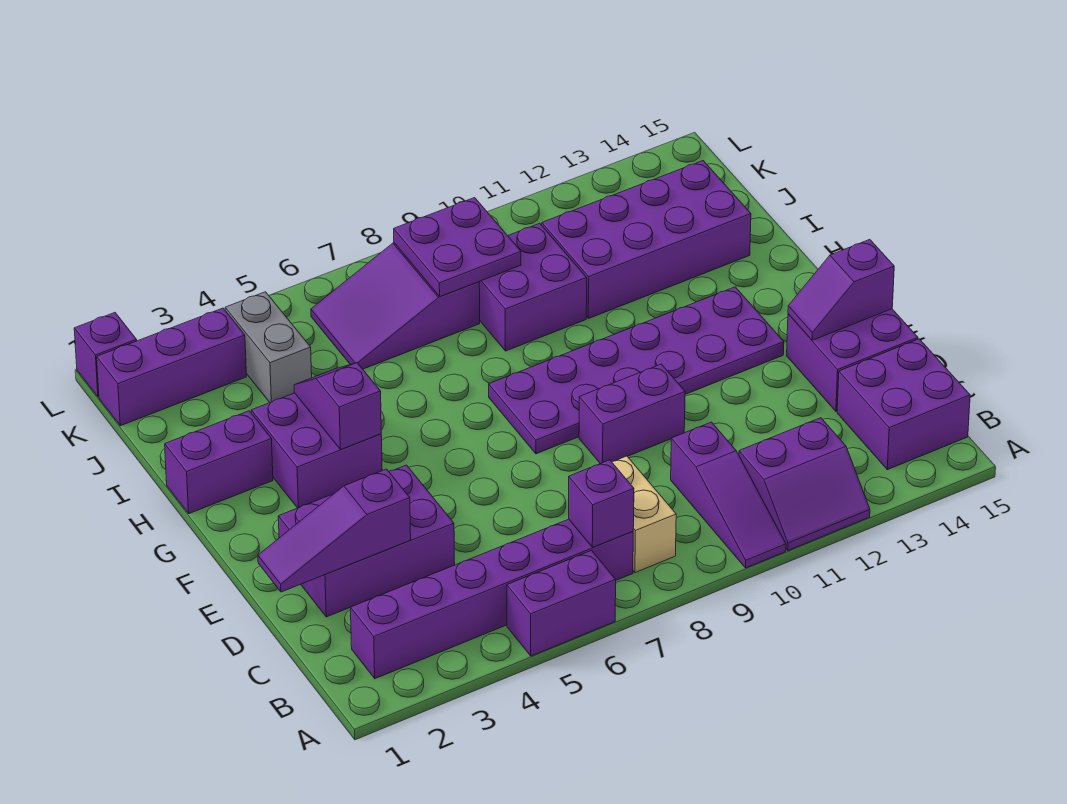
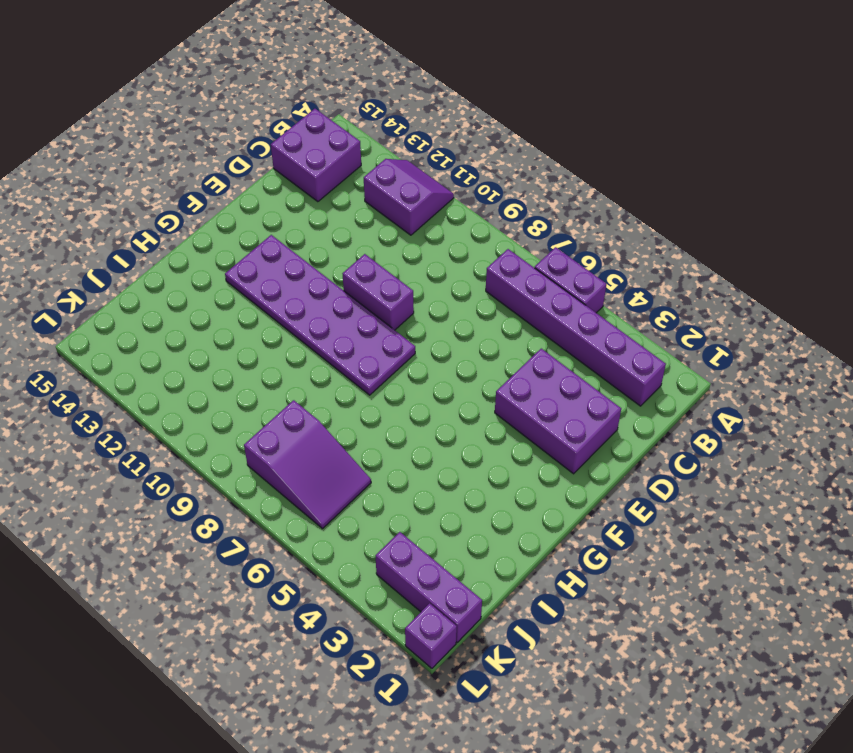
none -> purple 1x3 slope [671,422,786,568]
none -> tan 1x2 brick [612,456,676,573]
none -> purple 2x2 brick [787,309,918,411]

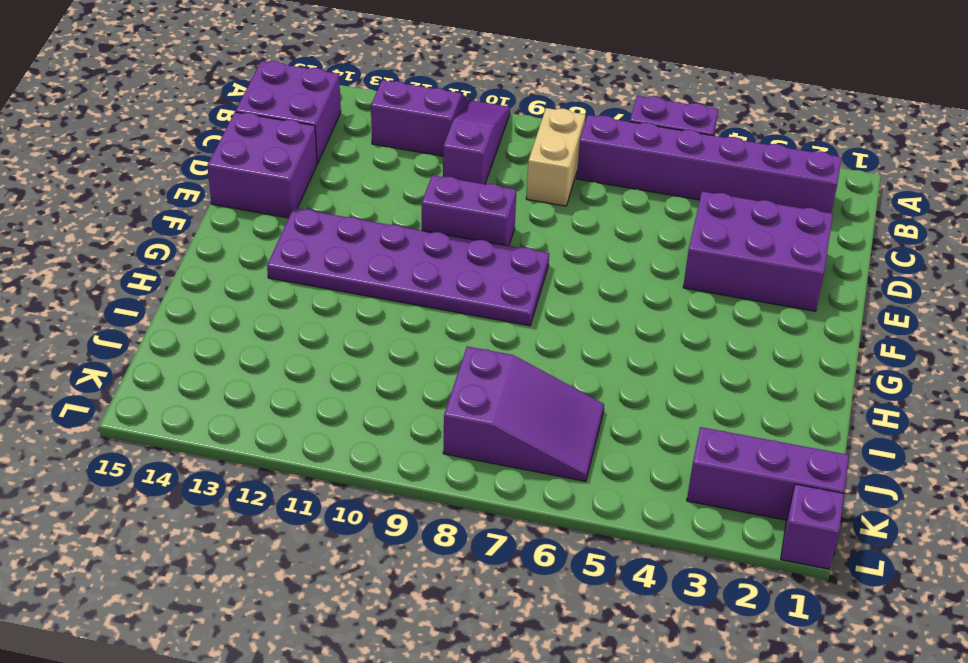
none -> purple 2x2 brick [251,393,382,508]
none -> purple 1x2 brick [165,411,273,514]
none -> purple 2x2 brick [479,223,587,351]

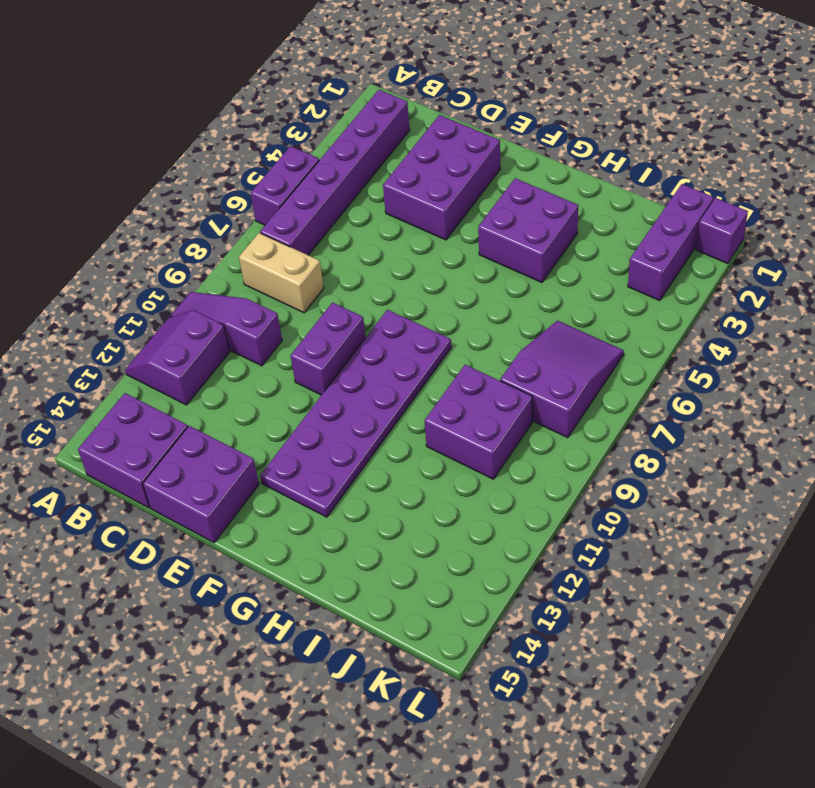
none -> purple 1x2 brick [165,411,273,514]
none -> purple 2x4 brick [542,161,751,319]
none -> grey 1x2 brick [225,292,312,402]

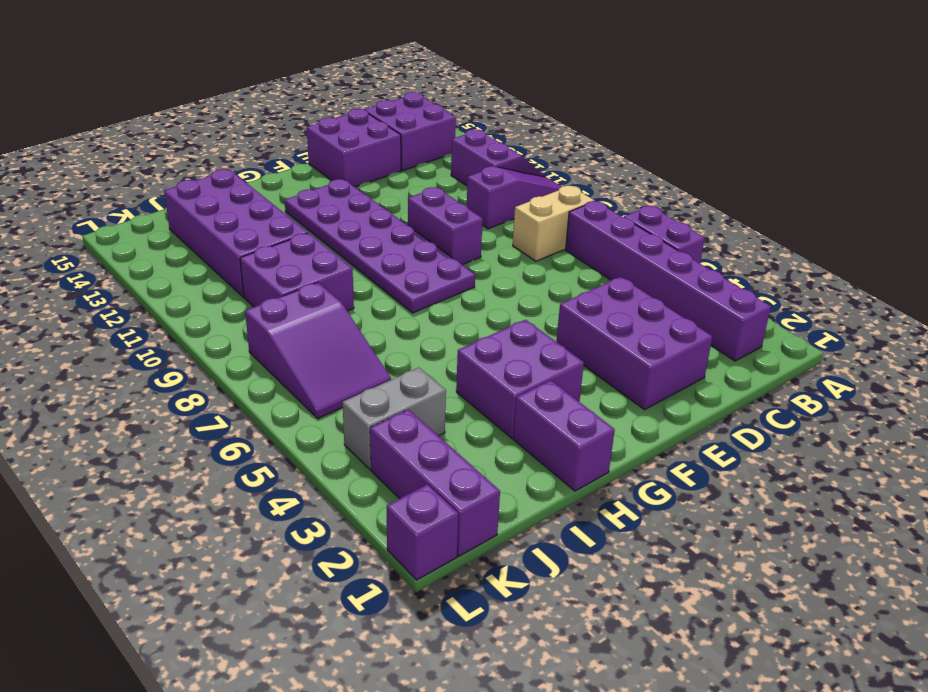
none -> purple 1x1 brick [569,460,634,548]
none -> purple 1x3 slope [258,469,411,592]
none -> purple 1x2 slope [788,239,894,340]

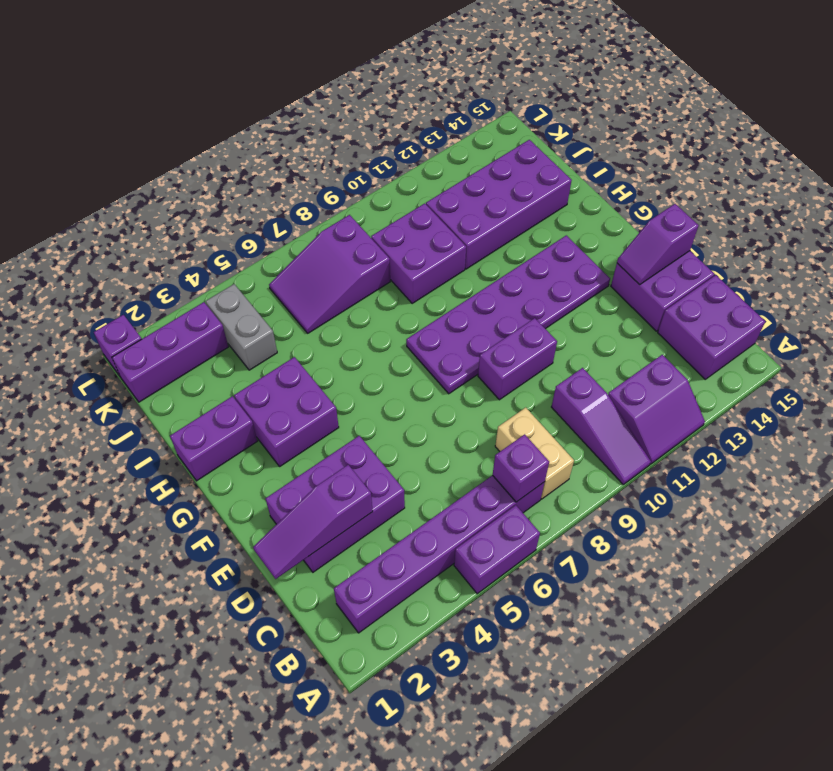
none -> purple 1x2 slope [294,363,381,450]
none -> purple 2x2 plate [394,198,521,296]

